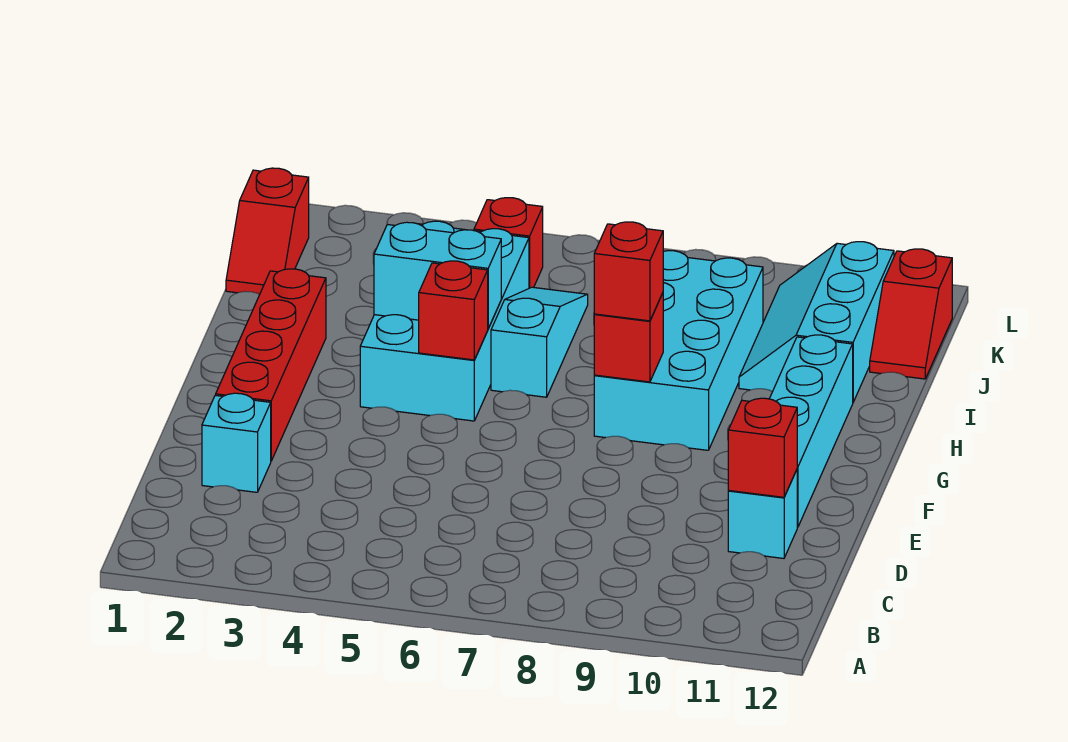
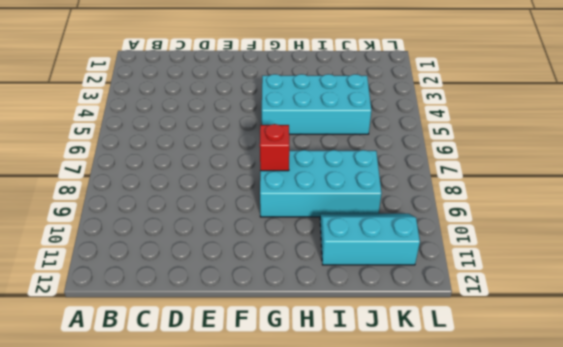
none -> cyan 1x1 brick [202,393,271,492]
none -> cyan 1x1 brick [728,470,797,558]
none -> red 1x4 brick [216,269,326,461]

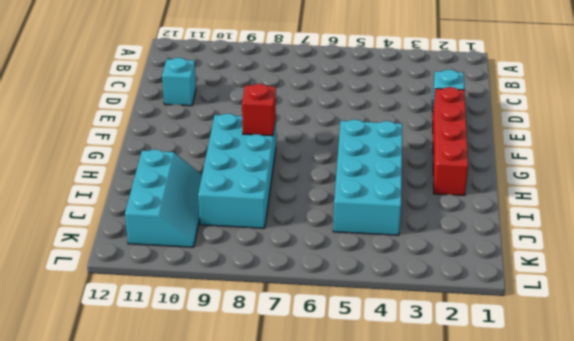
none -> cyan 1x4 brick [770,335,853,527]
none -> cyan 1x3 slope [491,287,588,397]
none -> red 1x2 slope [226,168,309,294]

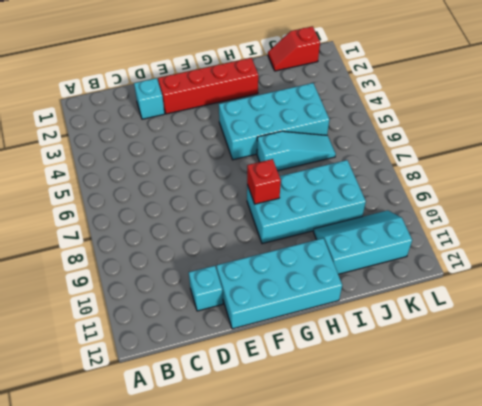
cyan 2x4 brick [217,238,342,329] -> cyan 1x4 brick [770,335,853,527]
none -> red 1x2 slope [870,249,952,379]
none -> red 1x1 brick [474,198,543,288]
none -> red 1x1 brick [728,398,797,497]

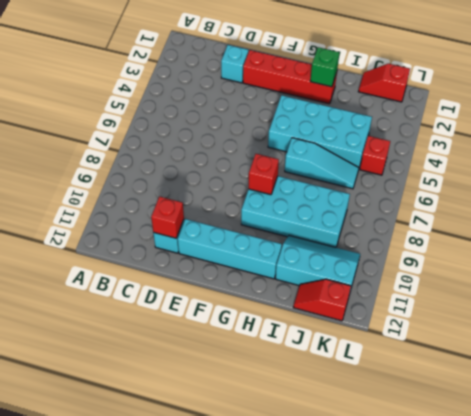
green 1x1 brick [310,47,340,87] -> none
none -> red 1x1 brick [419,261,488,360]
none -> cyan 1x2 brick [374,222,501,328]
none -> red 1x1 brick [594,222,663,321]

